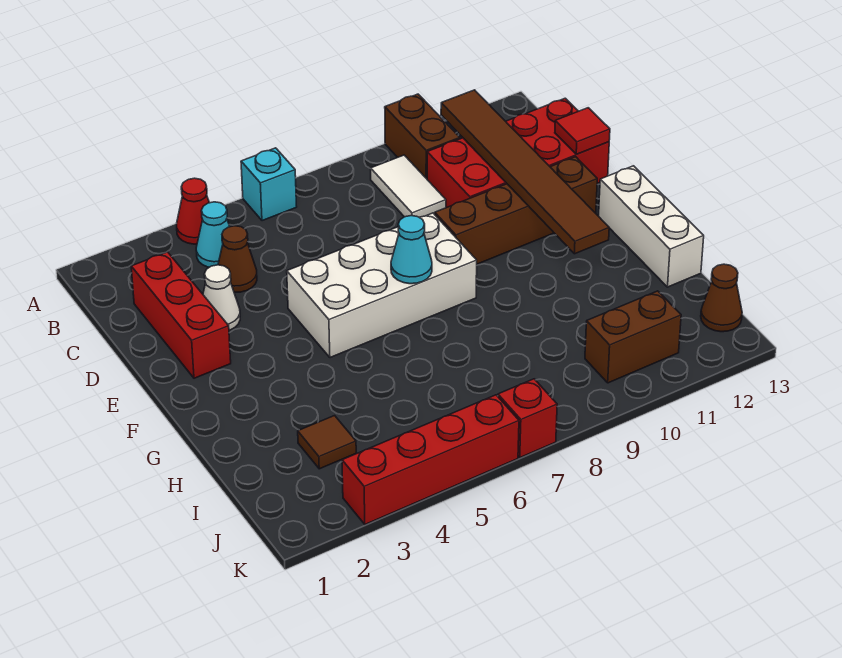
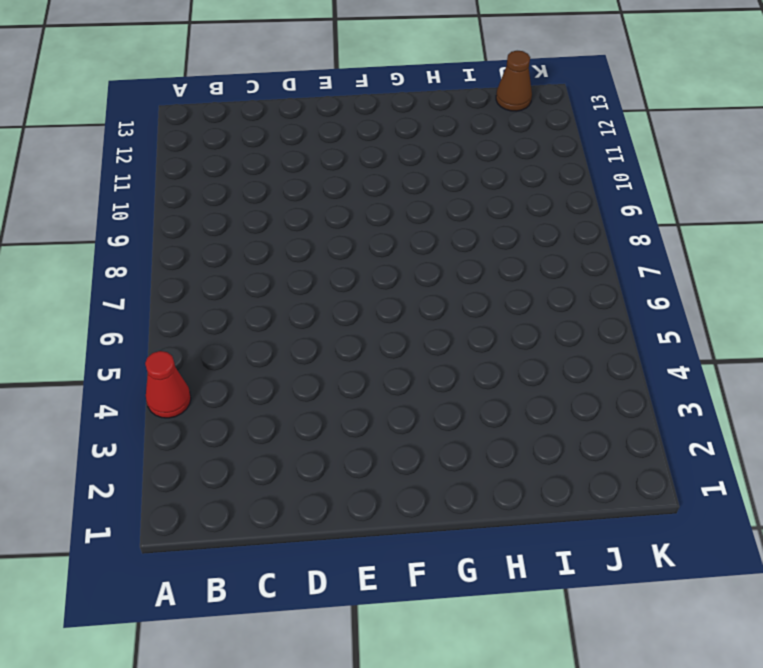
none -> cyan 1x1 brick [241,148,297,221]
none -> brown 1x2 brick [385,94,460,179]
none -> cyan 1x1 cone [196,202,230,267]

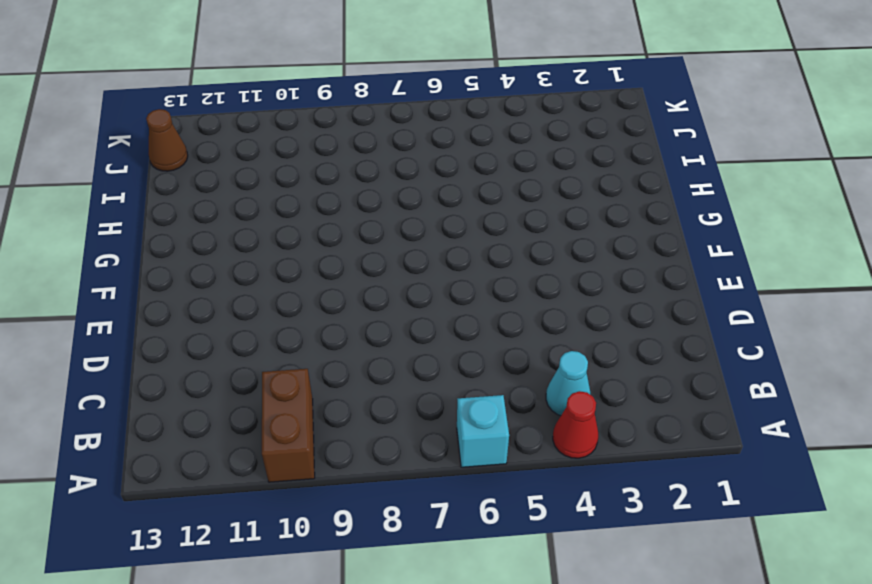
none -> white 1x2 tile [371,155,446,217]
none -> red 1x3 brick [131,252,231,378]
none -> brown 1x1 cone [218,226,257,293]

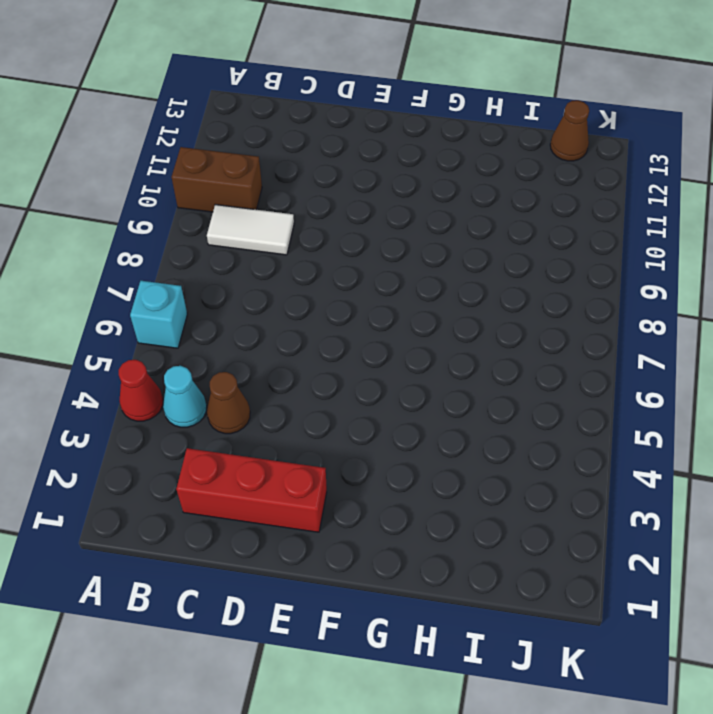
none -> red 2x4 brick [427,98,609,208]
none -> white 1x1 cone [203,265,240,330]
none -> white 2x4 brick [287,213,477,358]

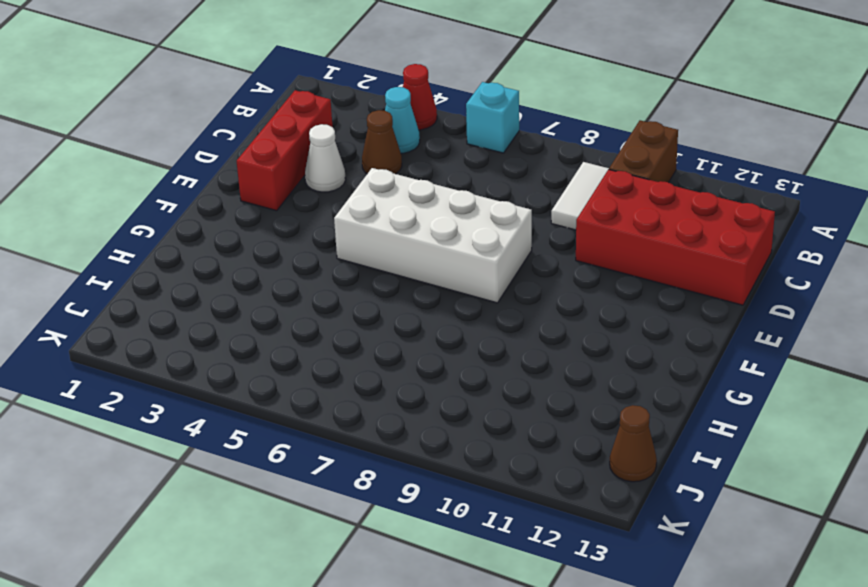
none -> brown 1x4 brick [435,157,597,264]
none -> white 1x3 brick [599,166,704,287]
none -> brown 1x1 tile [298,416,356,469]

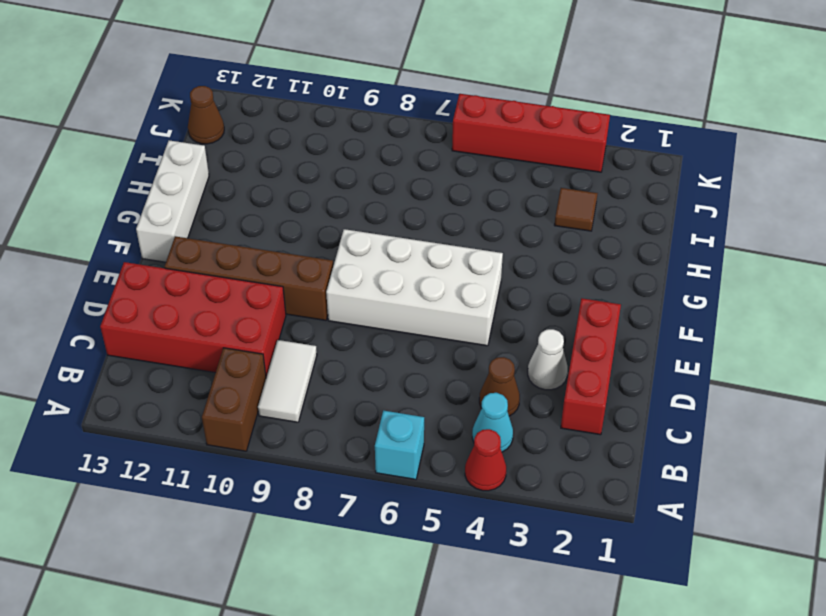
none -> brown 1x2 brick [585,291,681,383]
none -> red 1x1 brick [498,379,557,458]
none -> brown 1x6 tile [441,90,609,254]

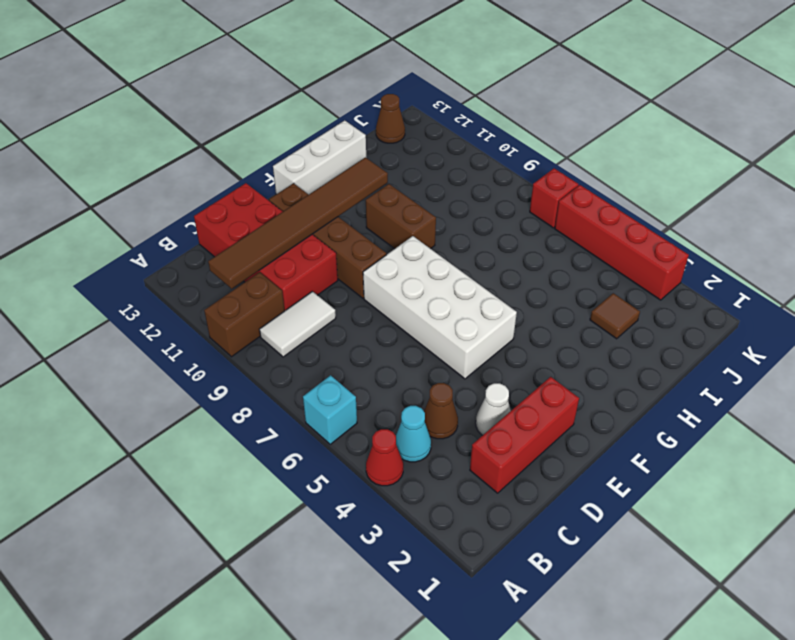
brown 1x2 brick [366,184,436,249] -> brown 1x2 brick moved to [585,291,681,383]
none -> red 1x1 tile [555,108,610,154]
none -> cyan 1x1 cone [391,216,432,284]

